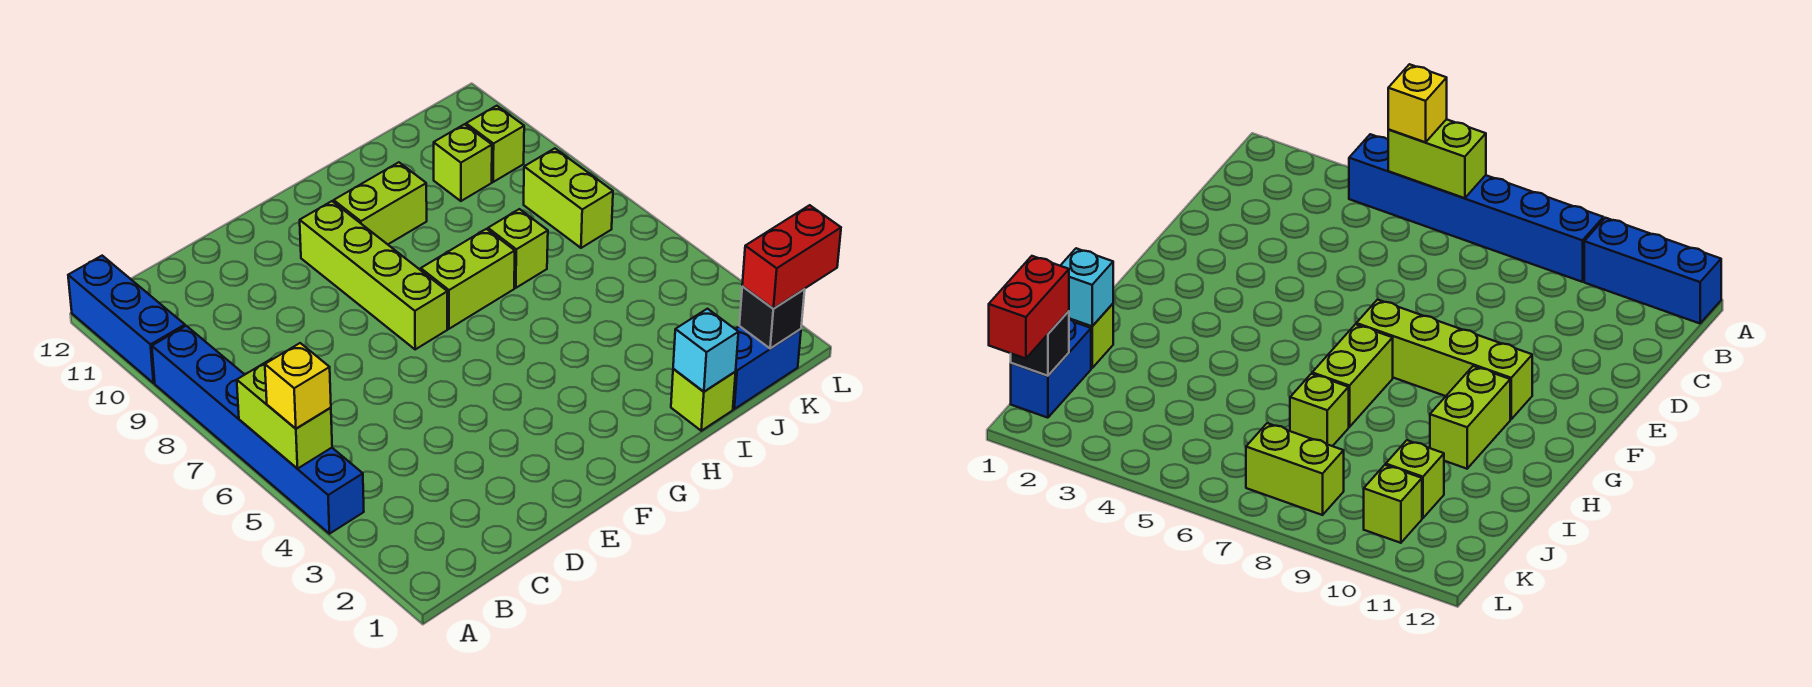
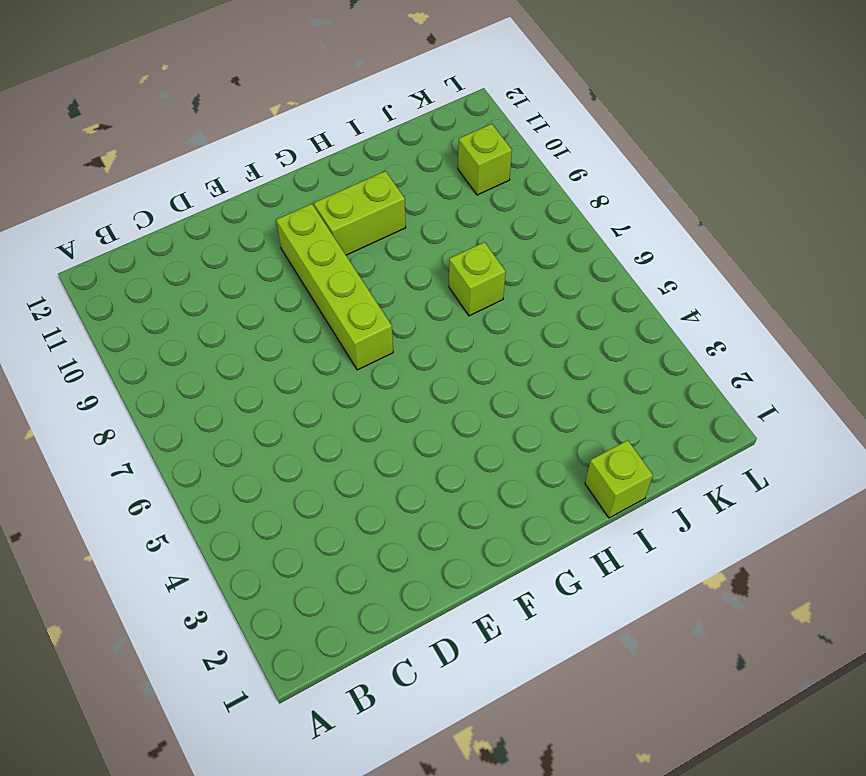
none -> blue 1x6 brick [152,326,364,534]
none -> blue 1x3 brick [68,256,185,383]
none -> lime 1x2 brick [421,229,515,329]

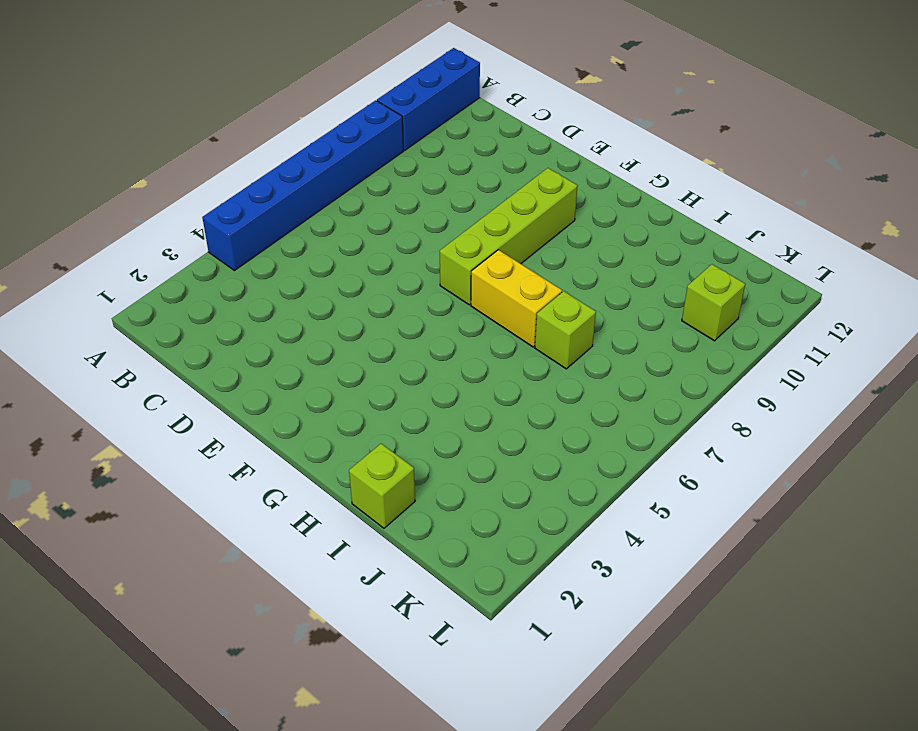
yellow 1x2 brick [471,250,562,347] -> lime 1x2 brick [421,229,515,329]
none -> lime 1x2 brick [334,162,427,244]
none -> blue 1x2 brick [733,326,801,409]
none -> lime 1x1 brick [434,124,492,201]

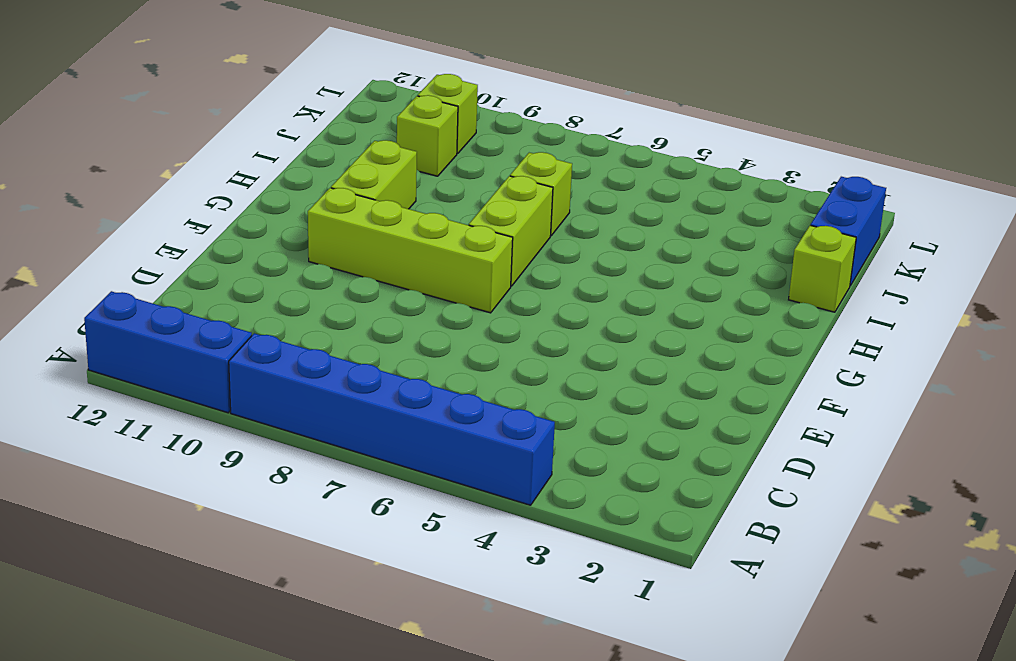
none -> lime 1x2 brick [524,148,613,248]
none -> lime 1x2 brick [237,359,332,469]
none -> cyan 1x1 brick [673,309,739,392]

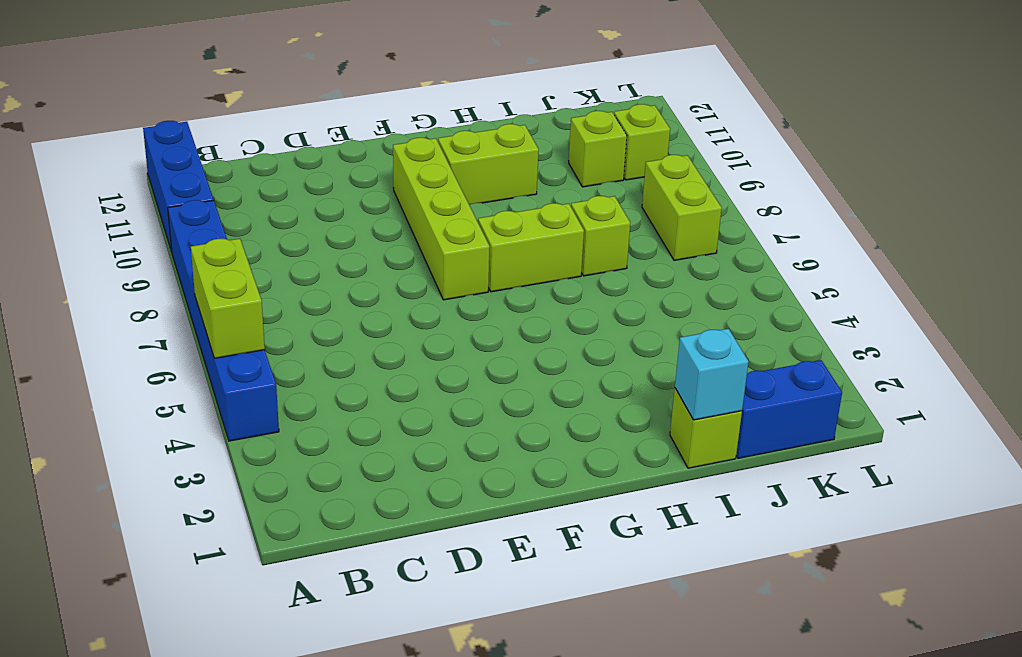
none -> black 1x1 brick [739,287,805,349]
none -> yellow 1x1 brick [265,343,331,429]
none -> red 1x2 brick [742,205,841,309]

